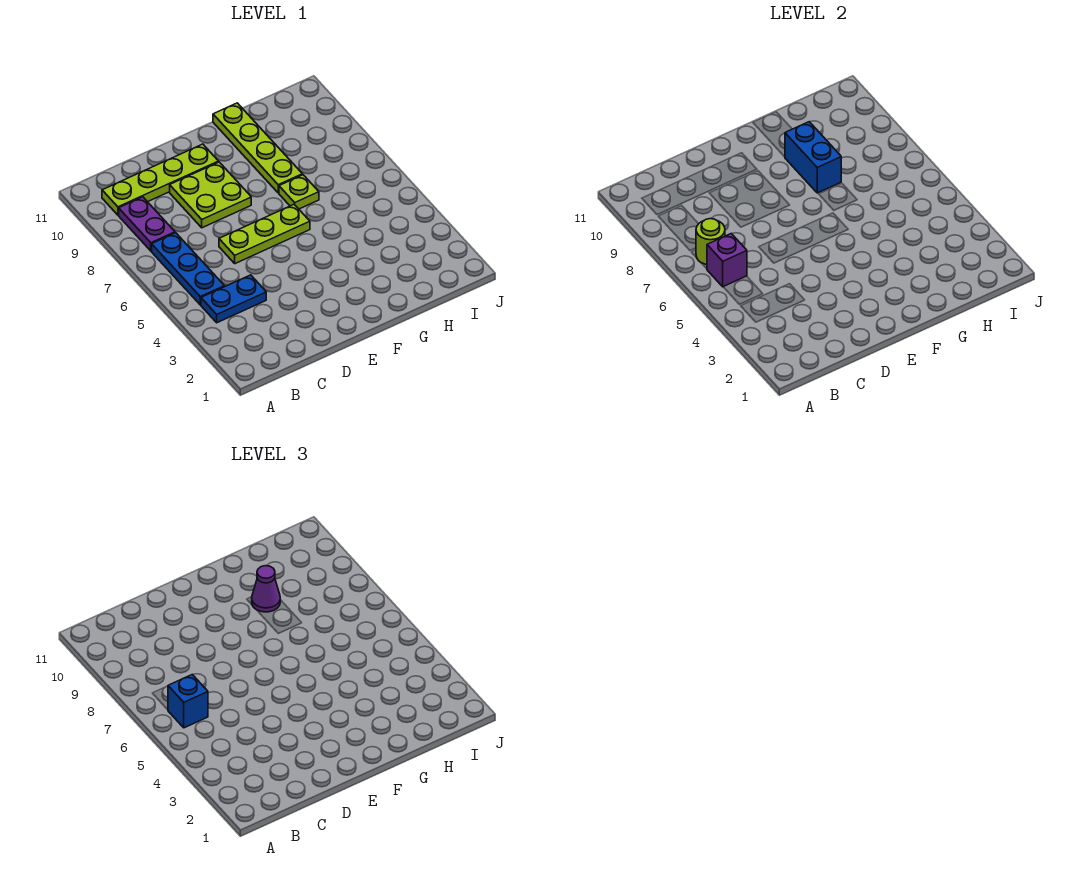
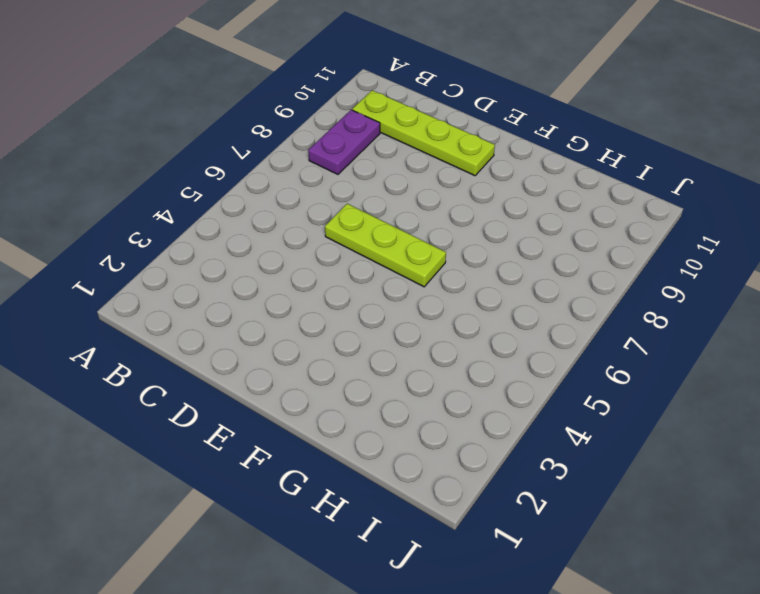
none -> blue 1x2 plate [201,275,266,323]
none -> blue 1x3 plate [152,233,224,305]
none -> lime 2x2 plate [170,162,251,228]

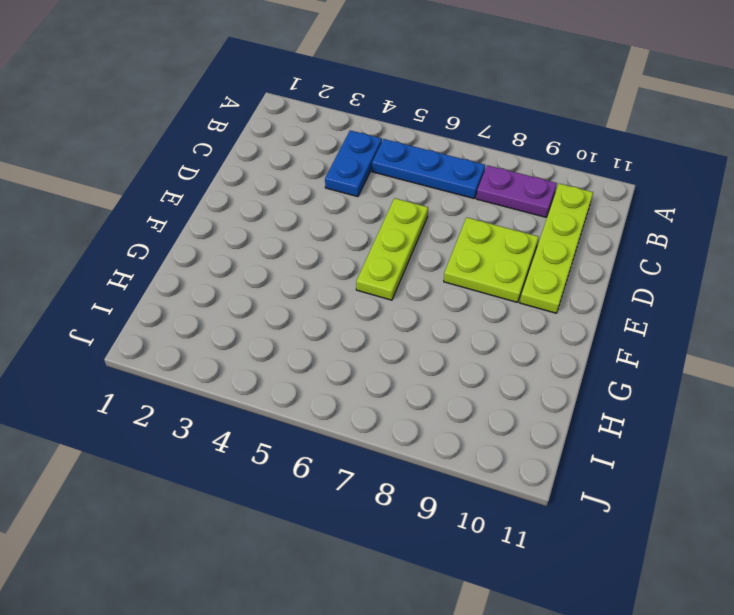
none -> lime 1x1 plate [279,175,319,209]
none -> lime 1x4 plate [213,103,302,193]
none -> purple 1x1 brick [707,234,747,287]

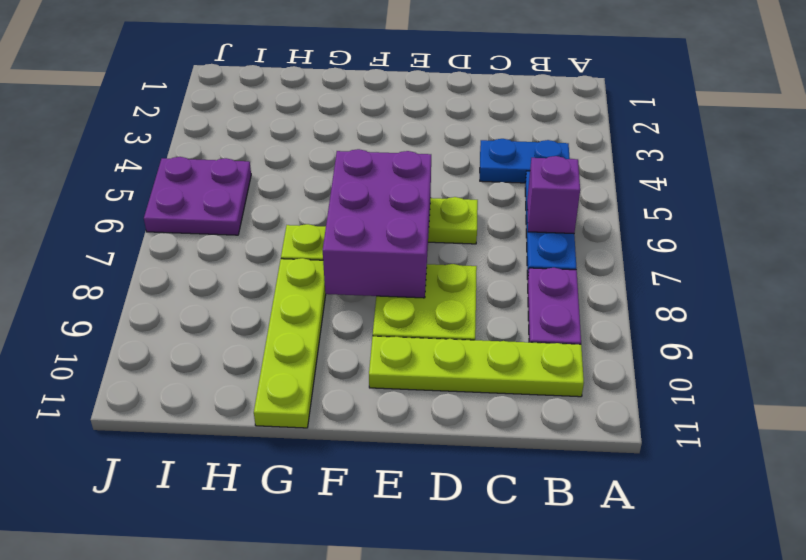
purple 2x3 brick [323,149,431,298] -> none
purple 2x2 plate [144,157,251,235] -> none
none -> lime 1x1 round brick [696,219,725,265]
none -> blue 1x2 brick [785,122,841,193]
none -> blue 1x1 brick [168,675,208,728]

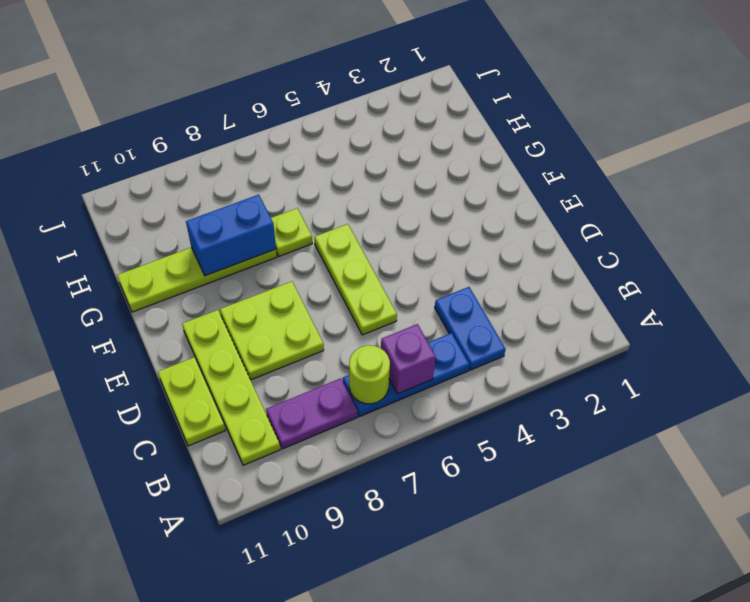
lime 1x2 plate [158,357,225,446] -> none
none -> blue 1x1 brick [168,675,208,728]
none -> purple 1x1 cone [252,566,280,612]

